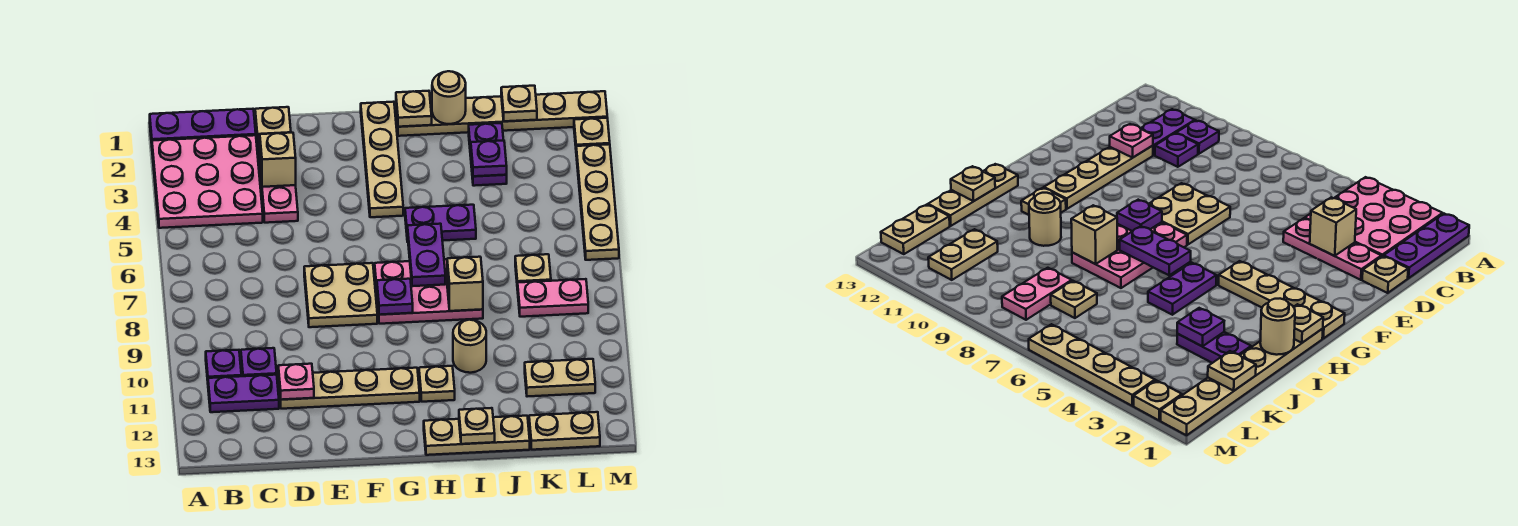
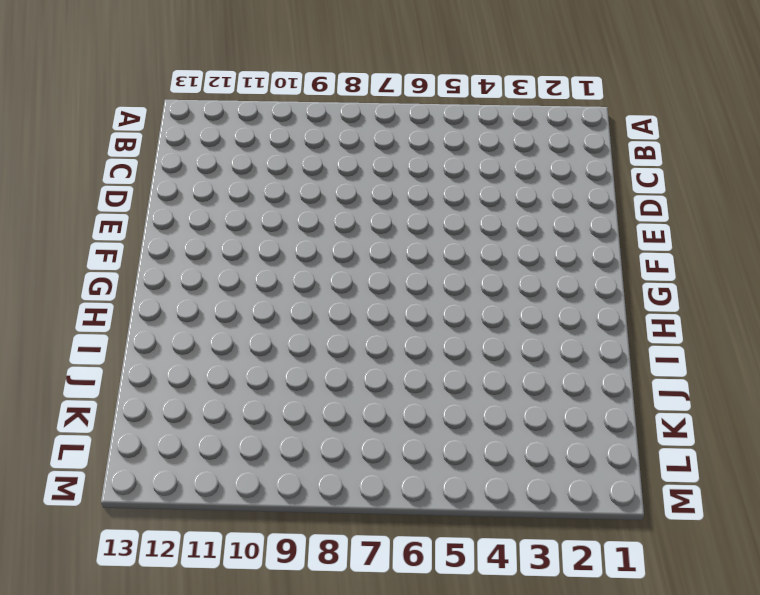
none -> purple 1x3 plate [150,109,256,143]
none -> pink 3x3 plate [152,135,263,228]
none -> purple 1x1 plate [206,350,241,380]
none -> purple 1x2 plate [208,375,279,412]

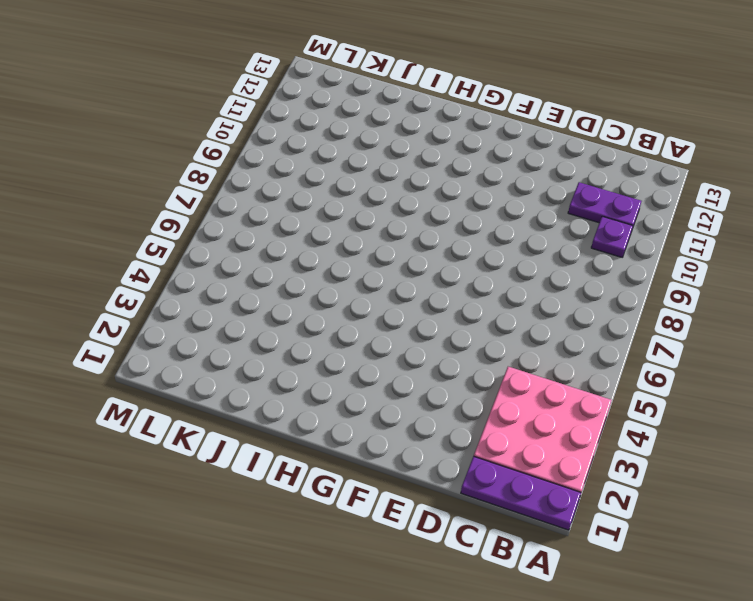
none -> purple 1x1 plate [241,348,277,376]
none -> tan 1x1 plate [255,107,291,143]
none -> pink 1x3 plate [258,135,298,223]
none -> tan 1x4 plate [278,368,420,409]

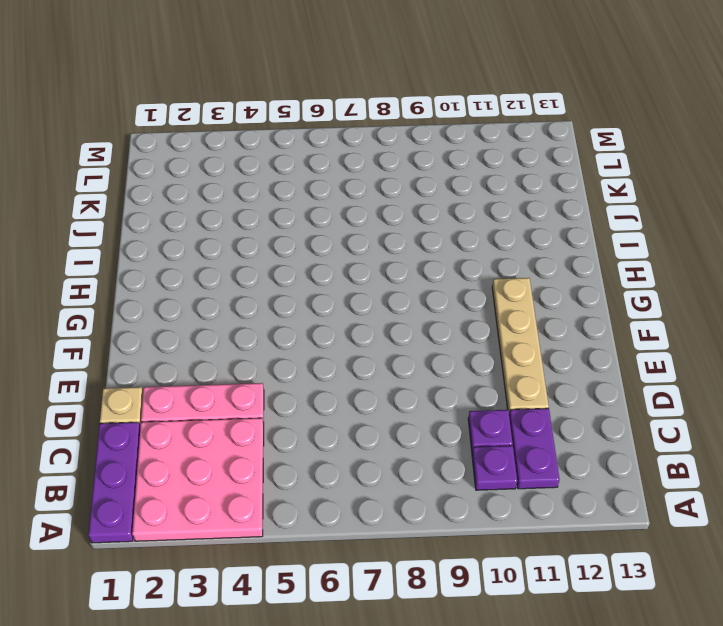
none -> tan 2x2 plate [304,263,377,327]
none -> tan 1x4 plate [361,102,403,217]
none -> pink 2x3 plate [375,259,483,324]
none -> tan 1x6 plate [396,91,607,136]

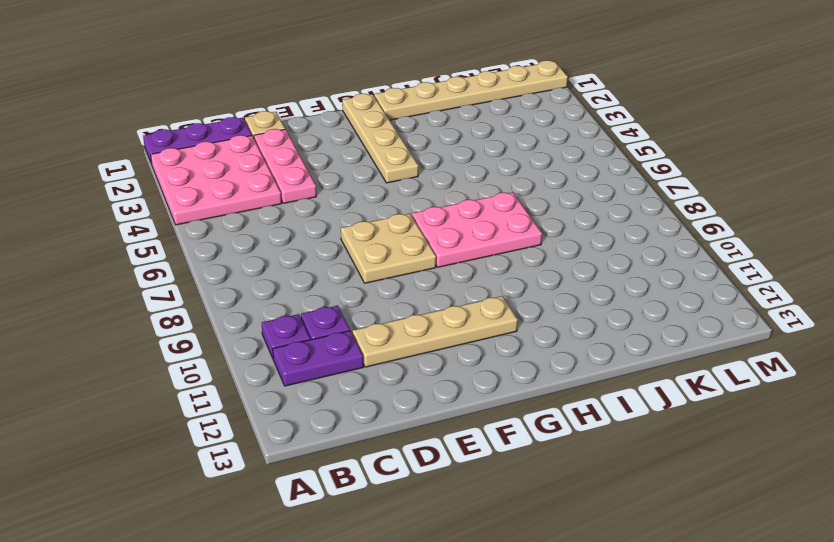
none -> purple 1x2 plate [405,205,476,242]
none -> tan 1x1 plate [419,366,455,402]
none -> tan 1x3 plate [424,416,530,455]
none -> tan 1x1 round brick [453,320,486,373]

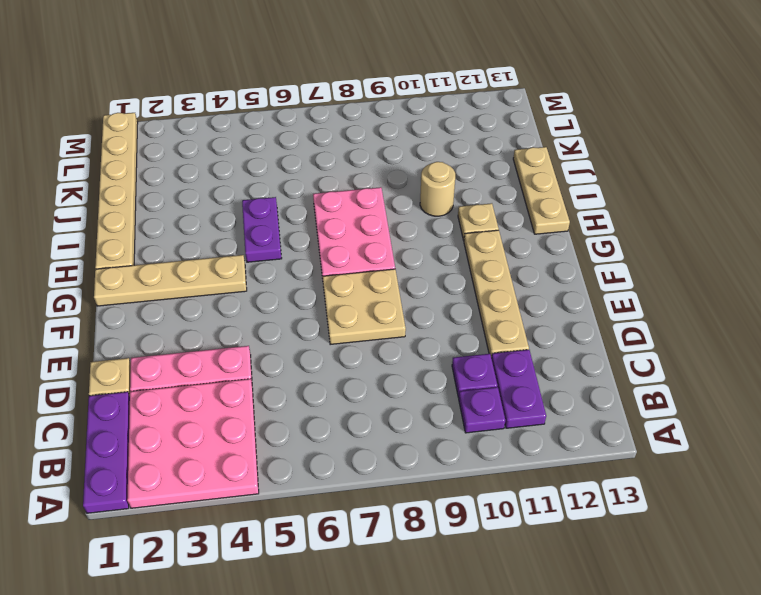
none -> purple 1x2 plate [469,123,507,186]
none -> tan 1x1 plate [515,254,551,290]
none -> pink 1x2 plate [518,279,588,317]
none -> tan 1x2 plate [525,359,595,397]

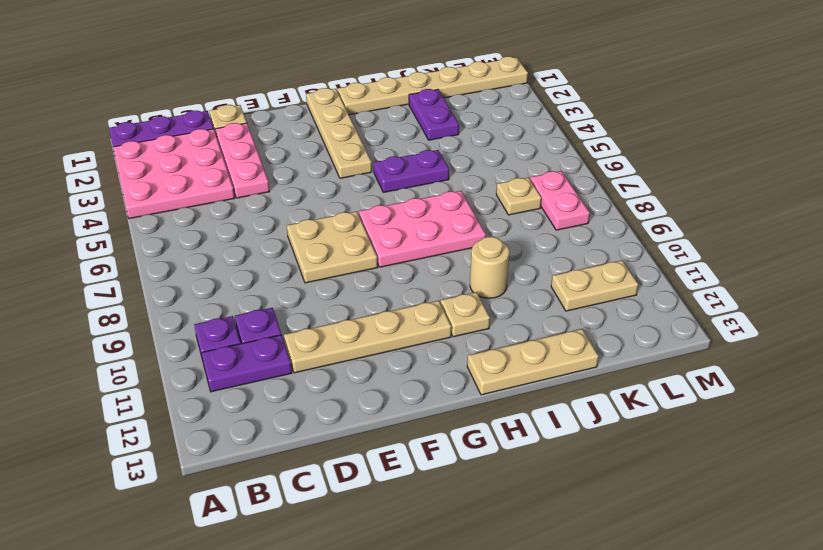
pink 1x2 plate [530,171,590,230] -> pink 1x2 plate turned to [518,279,588,317]
none -> tan 1x2 plate [529,412,600,450]
none -> tan 1x1 plate [574,118,610,146]
none -> tan 1x4 plate [576,144,619,260]
none -> tan 1x1 brick [260,133,296,187]

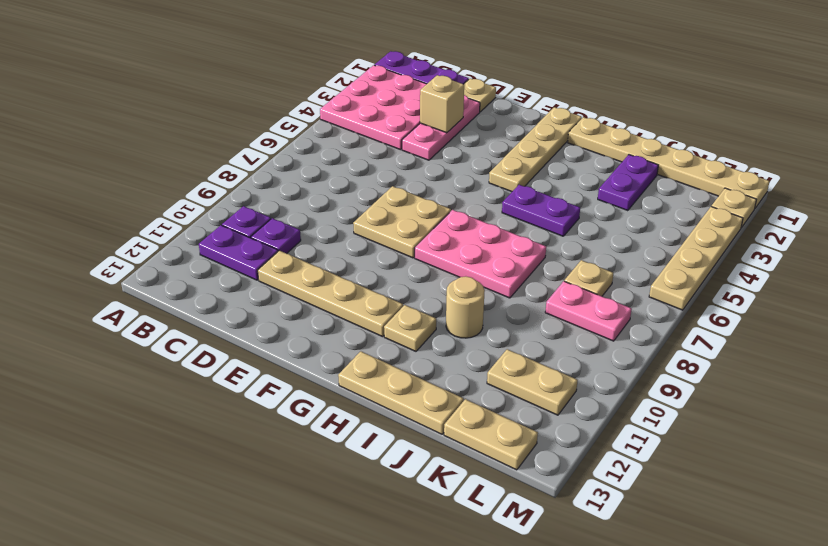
none -> pink 1x1 plate [278,364,314,400]
none -> purple 1x1 plate [377,279,413,315]
none -> tan 1x1 plate [396,91,432,127]
none -> purple 1x2 plate [407,224,445,286]

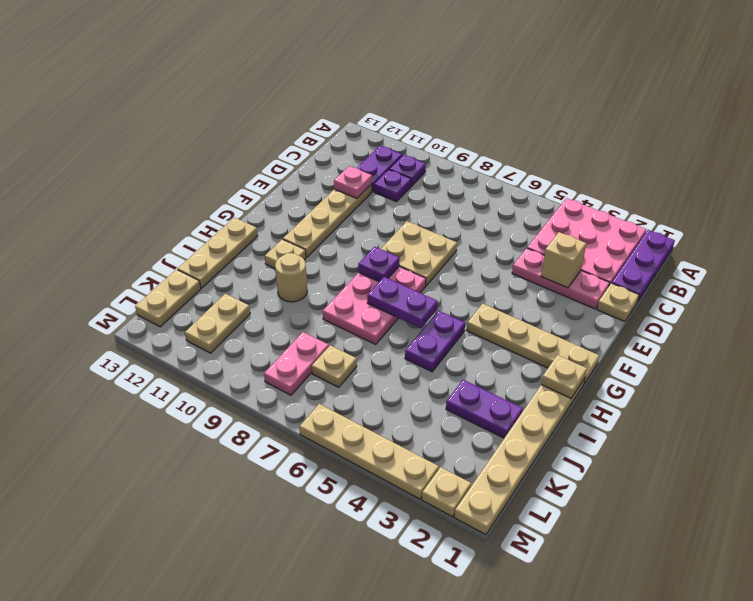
none -> tan 1x1 round brick [432,71,466,124]
none -> tan 1x1 brick [447,257,483,311]
none -> tan 1x1 plate [459,408,495,444]
none -> purple 1x1 plate [471,140,507,176]

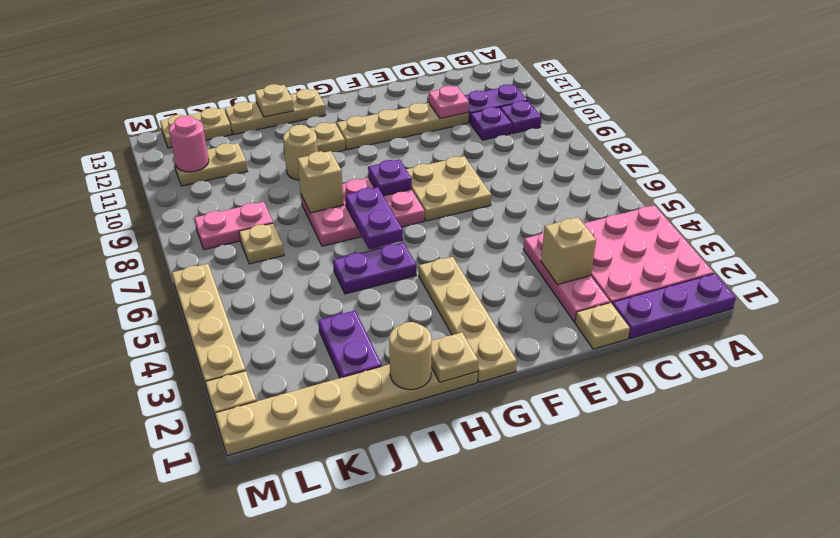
pink 1x1 round brick [169,116,209,172] -> none
none -> purple 1x1 plate [471,140,507,176]
none -> tan 1x1 plate [501,86,537,121]

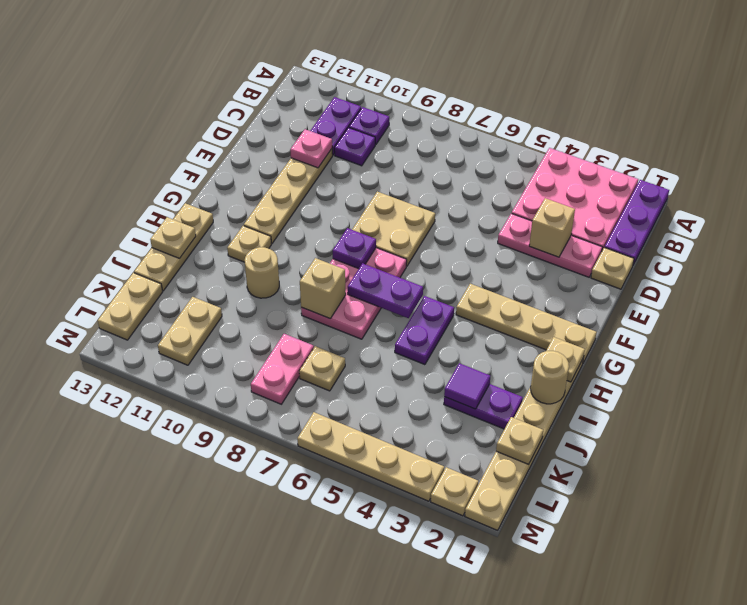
purple 1x1 tile [444,363,490,409] -> purple 1x1 plate [471,140,507,176]

